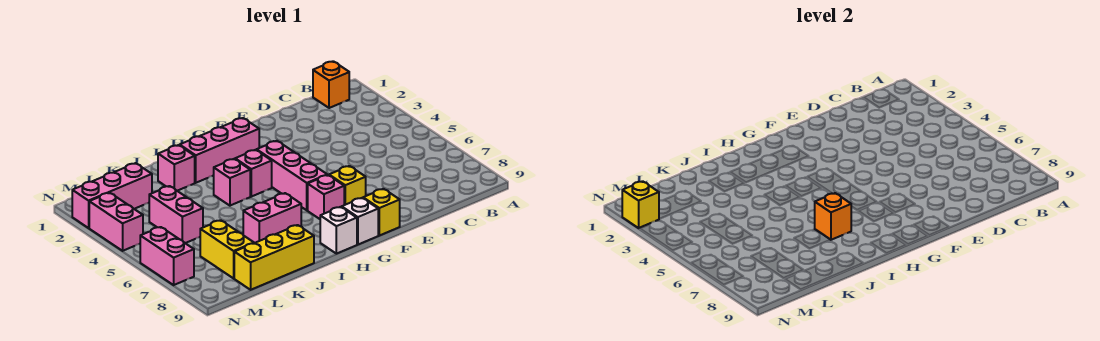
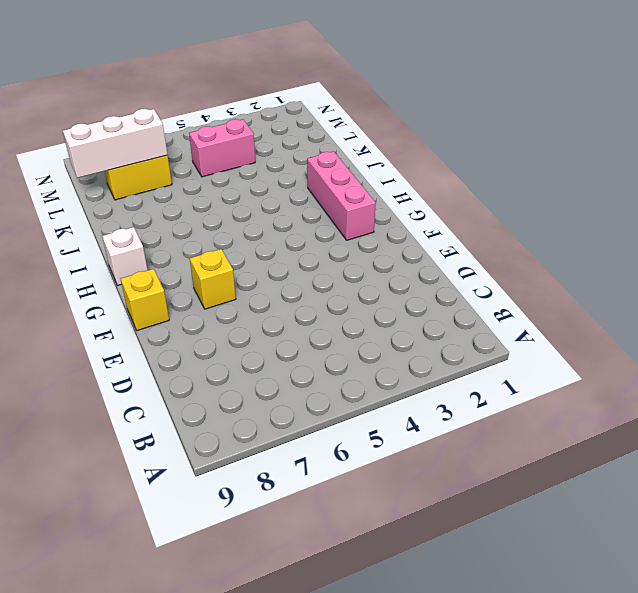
white 1x3 brick [63,109,167,178] -> none
none -> orange 1x1 brick [313,61,349,108]
none -> pink 1x3 brick [257,141,327,210]
none -> pink 1x1 brick [308,175,344,219]

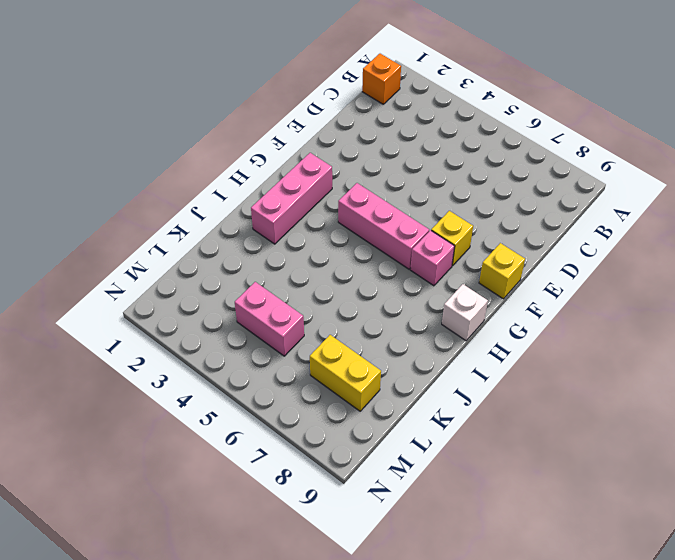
none -> white 1x1 brick [342,198,378,245]
none -> pink 1x1 brick [235,150,272,197]
none -> pink 1x1 brick [214,159,250,206]

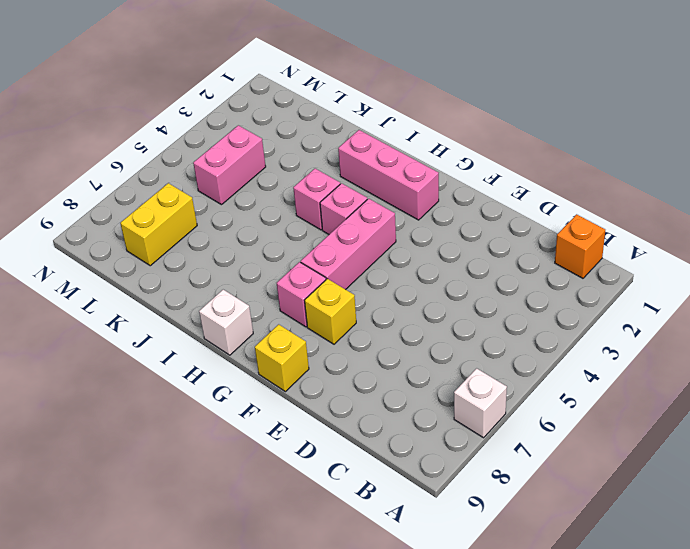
white 1x1 brick [454,368,507,438] -> white 1x1 brick moved to [342,198,378,245]
none -> pink 1x2 brick [243,193,301,243]
none -> pink 1x1 brick [158,145,195,191]
none -> yellow 1x3 brick [234,225,314,290]

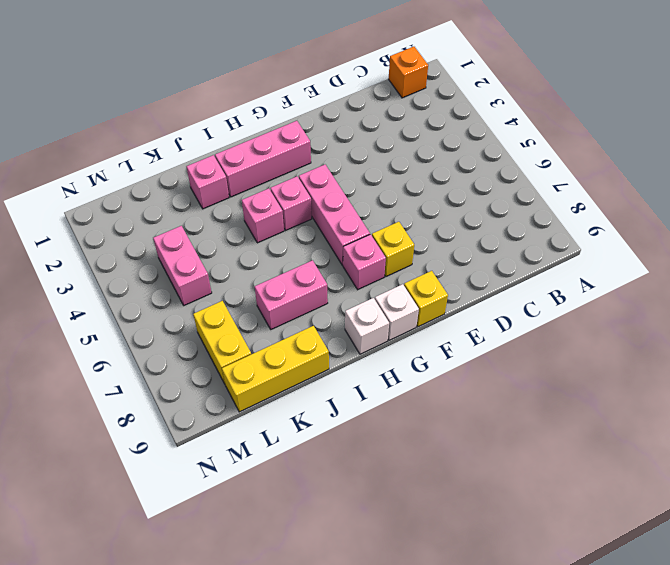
none -> pink 1x3 brick [72,163,152,228]
none -> pink 1x2 brick [89,193,143,251]
none -> pink 1x2 brick [140,227,194,285]

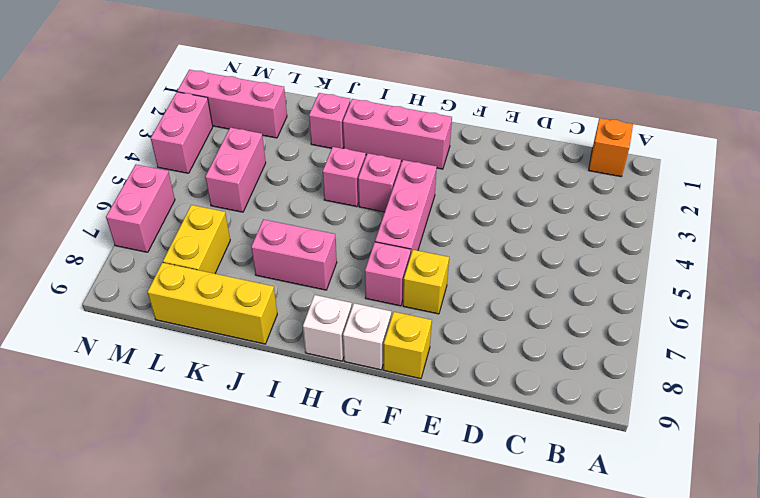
none -> orange 1x1 brick [815,193,851,240]
none -> yellow 1x1 brick [622,181,659,228]

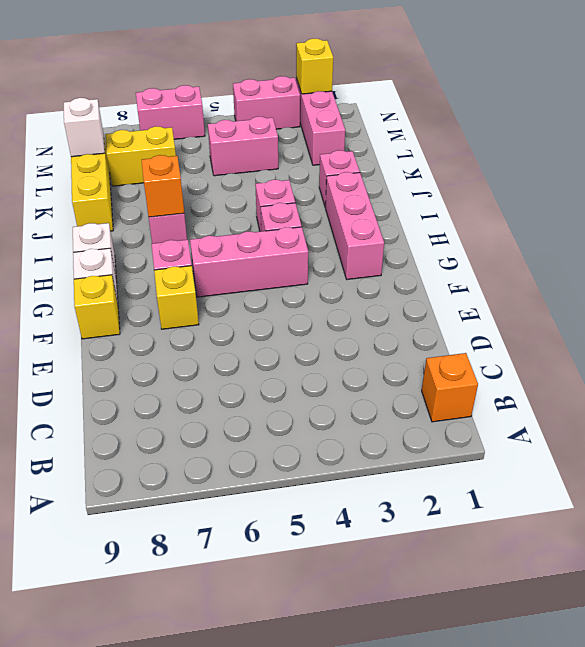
white 1x1 brick [64,98,105,157] -> none

